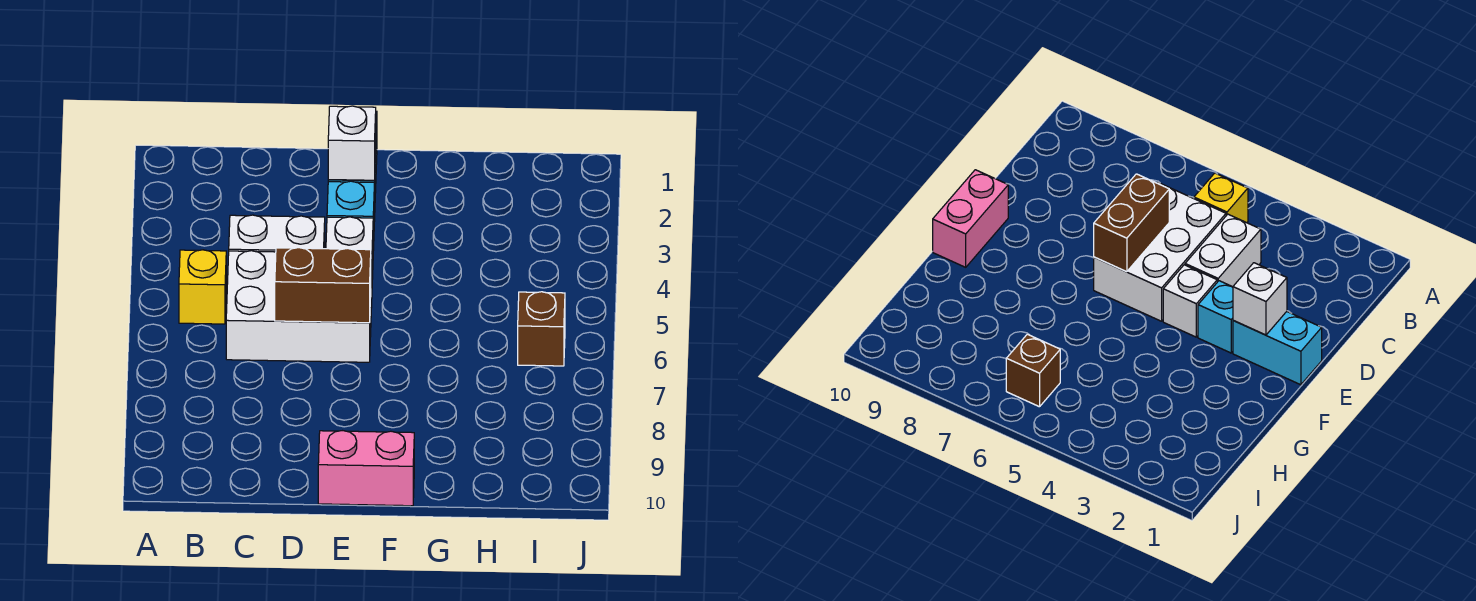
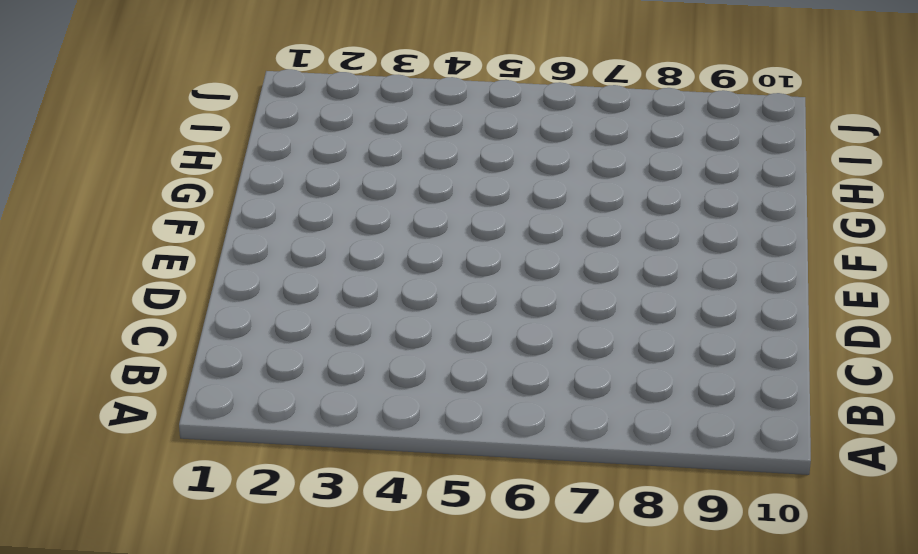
none -> yellow 1x1 brick [179,250,226,324]
none -> white 1x2 brick [229,215,325,252]

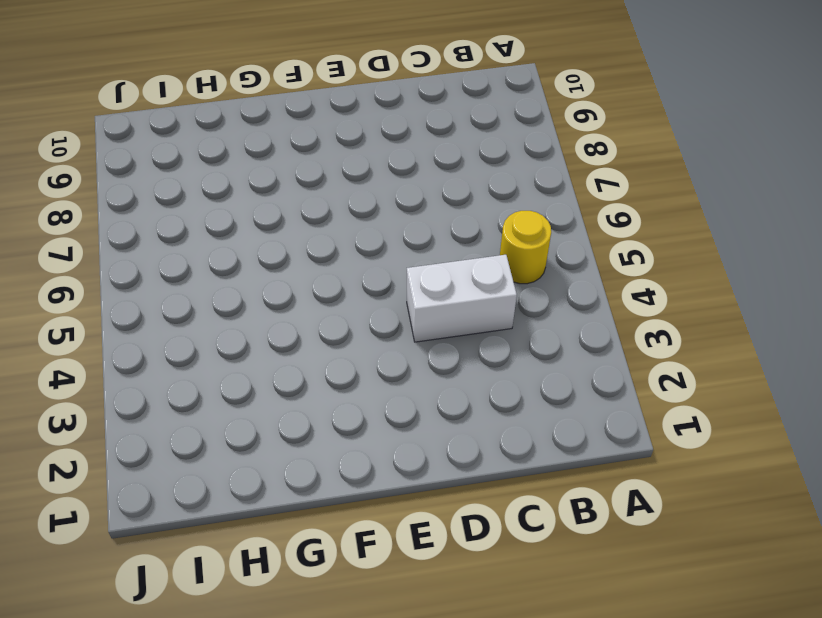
yellow 1x1 round brick [500,211,551,284] -> yellow 1x1 brick [179,250,226,324]
none -> white 2x3 brick [226,251,372,362]
none -> cyan 1x2 brick [1233,312,1322,385]

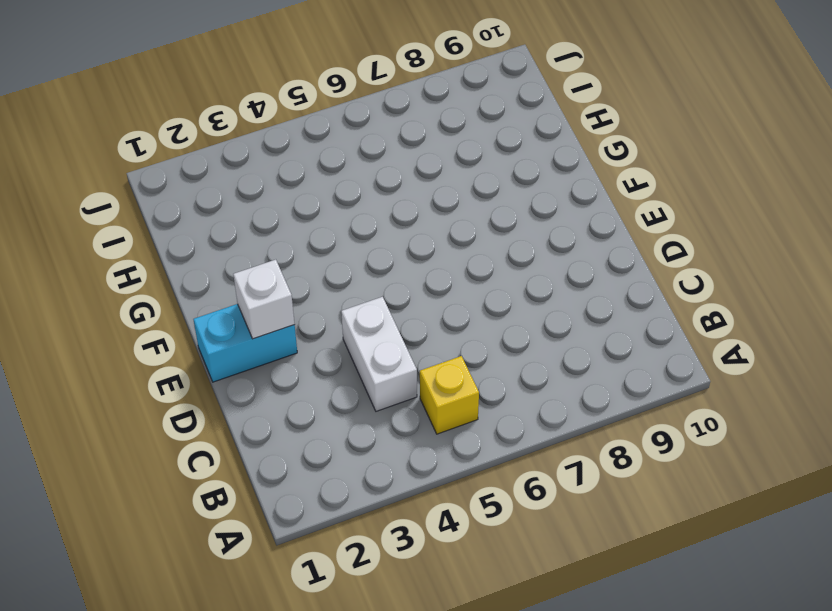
none -> white 2x3 brick [226,251,372,362]
none -> cyan 1x1 brick [327,181,375,250]

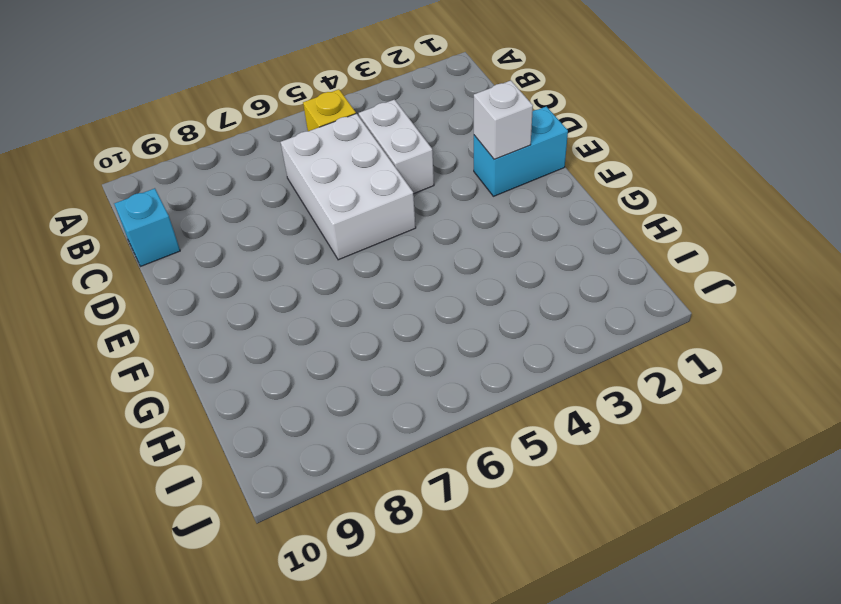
cyan 1x1 brick [114,188,180,266] -> cyan 1x1 brick moved to [327,181,375,250]
none -> white 1x1 brick [326,217,373,279]
none -> pink 1x2 brick [318,431,414,506]

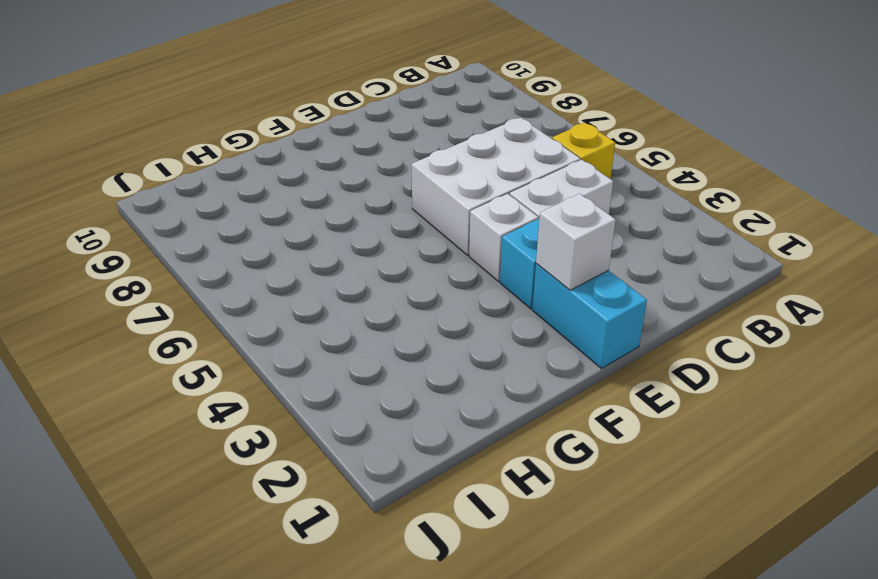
none -> pink 1x2 brick [318,431,414,506]
none -> brown 1x1 brick [518,292,565,366]

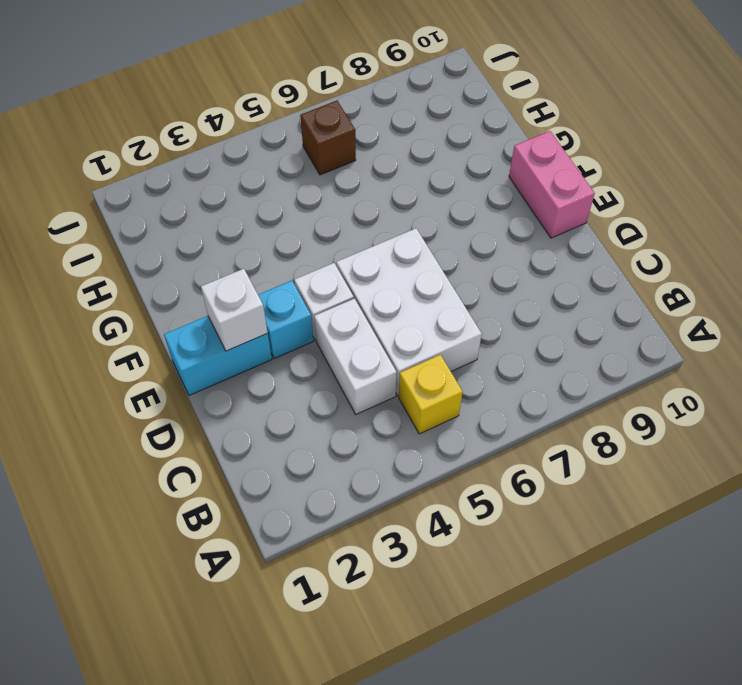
none -> brown 1x2 brick [275,248,371,323]

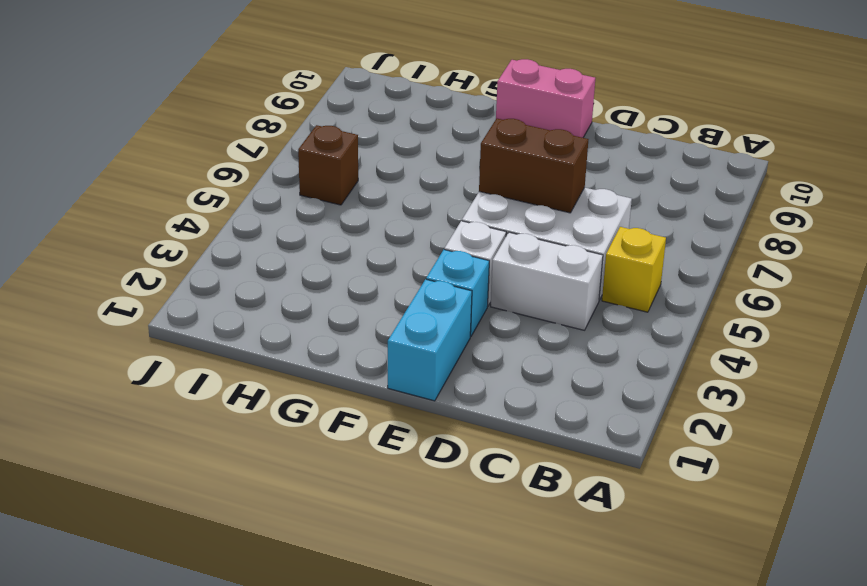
none -> white 1x1 brick [328,106,376,180]

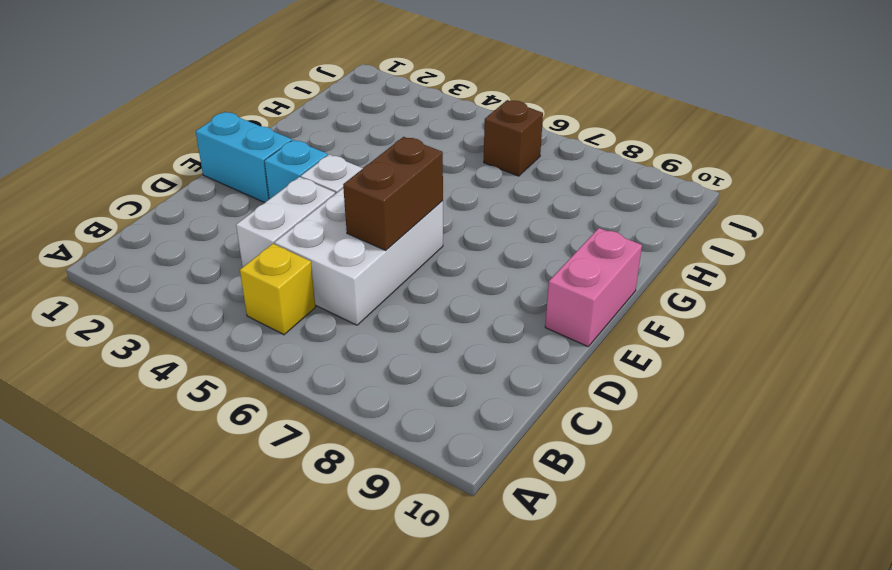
none -> white 1x1 brick [328,106,376,180]

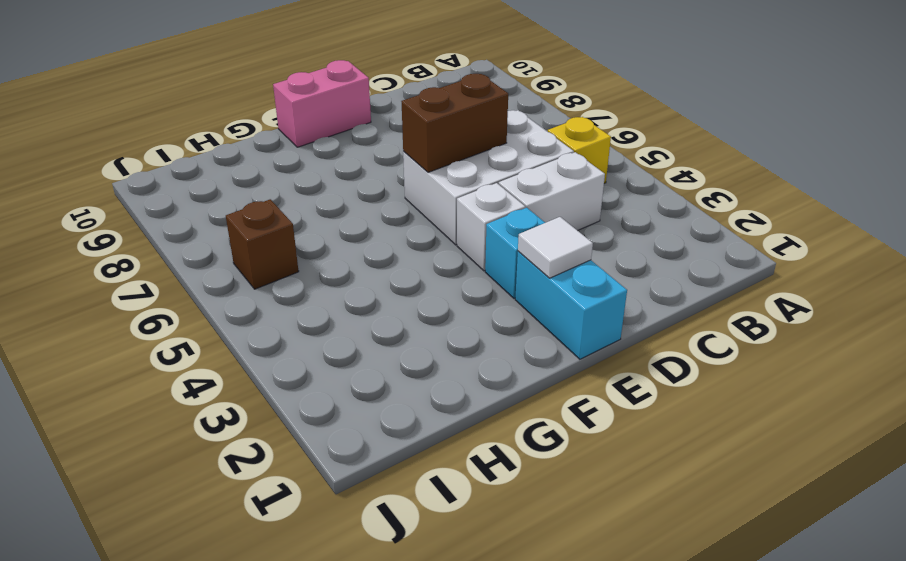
white 1x1 tile [518,217,593,278] -> white 1x1 brick [328,106,376,180]

